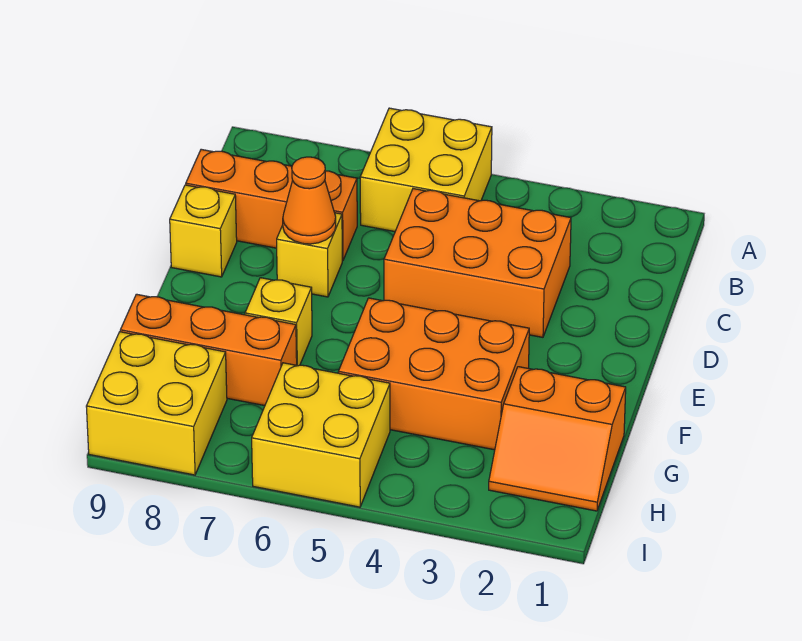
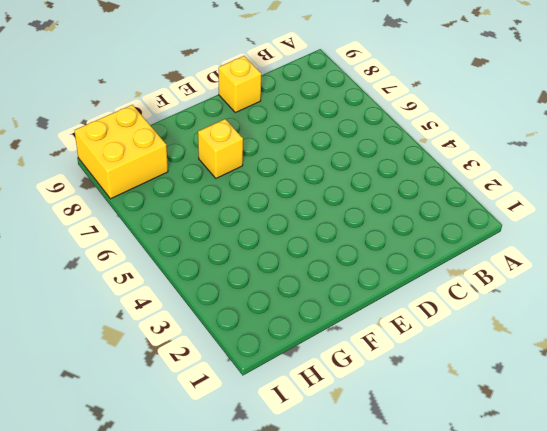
none -> yellow 2x2 brick [360,108,492,232]
none -> orange 2x3 brick [384,189,571,337]
none -> orange 1x3 brick [186,149,357,261]

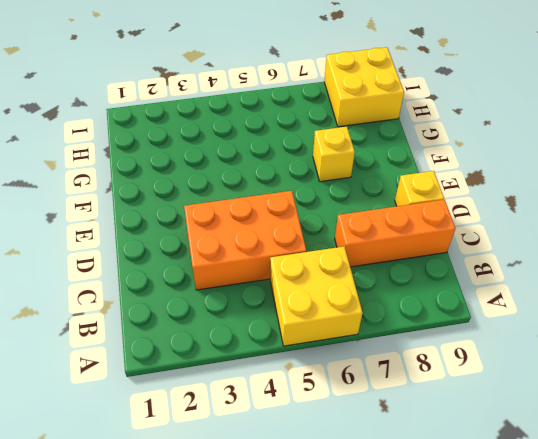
none -> yellow 1x1 brick [277,213,342,297]
none -> orange 2x3 brick [338,298,529,450]
none -> orange 2x2 slope [489,367,626,511]

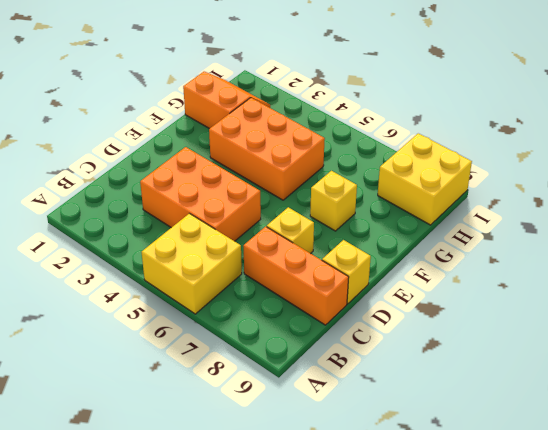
none -> orange 1x3 brick [120,294,297,406]
none -> yellow 2x2 brick [252,363,390,507]
none -> orange 1x1 cone [283,157,336,244]

